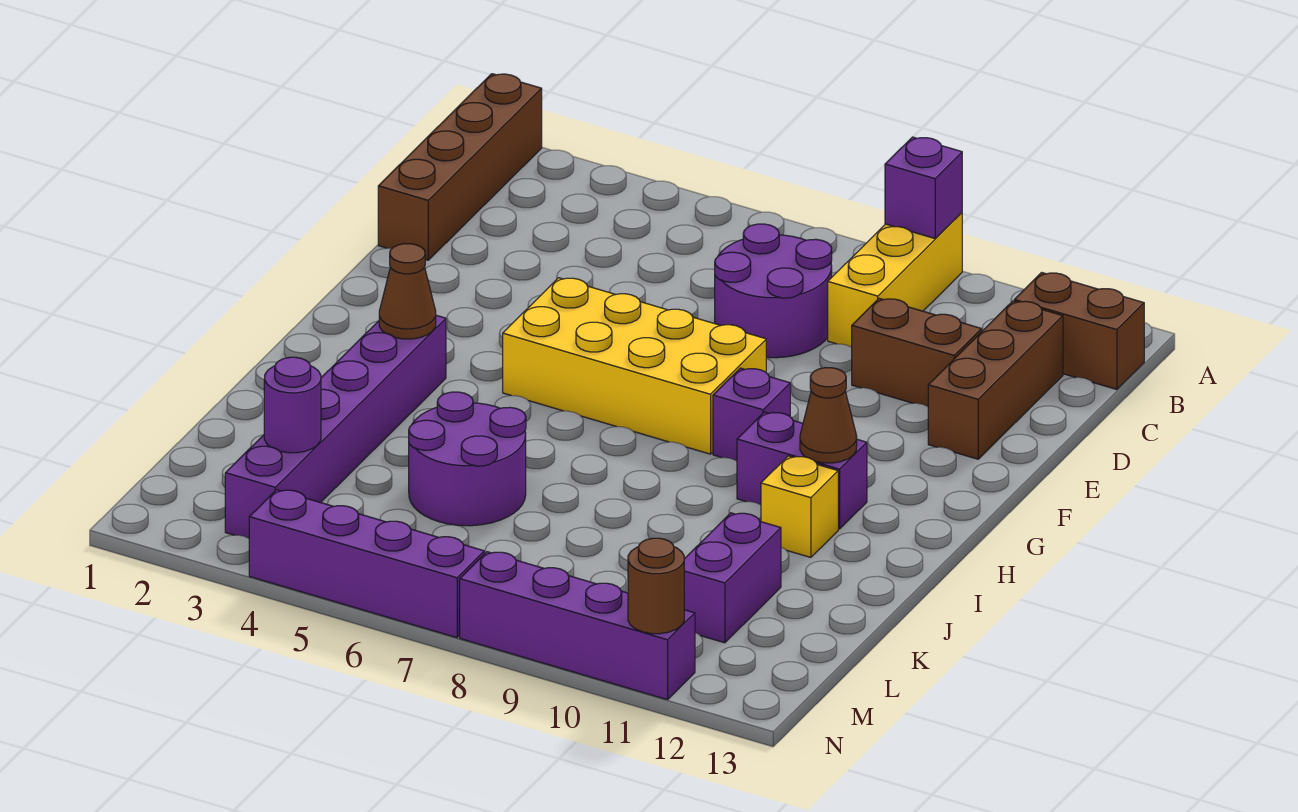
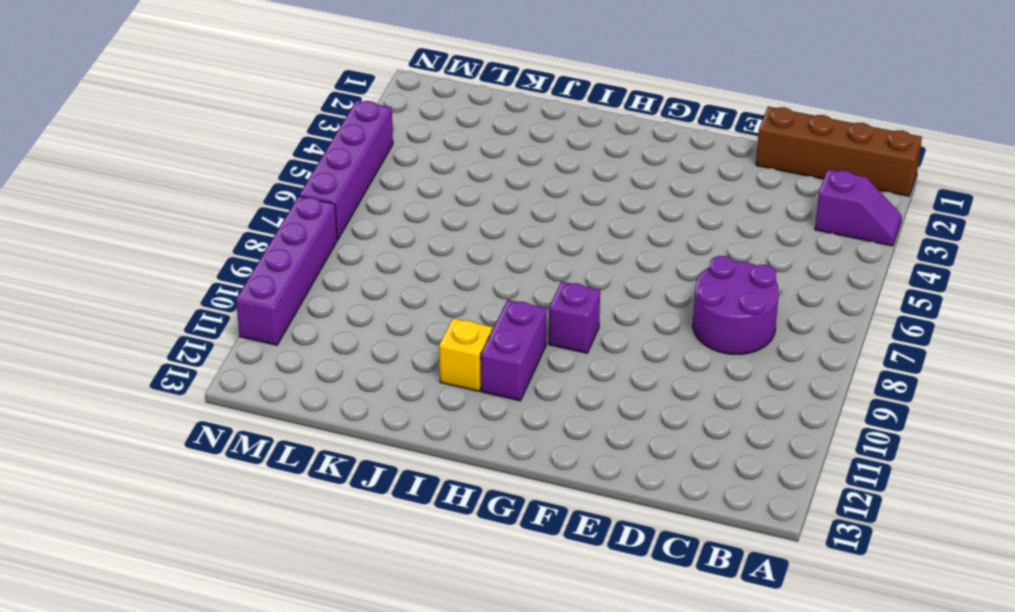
purple 1x2 slope [815,170,902,246] -> none
none -> yellow 1x3 brick [828,213,962,347]
none -> brown 1x2 brick [1014,273,1144,390]
none -> brown 1x3 brick [928,301,1063,459]

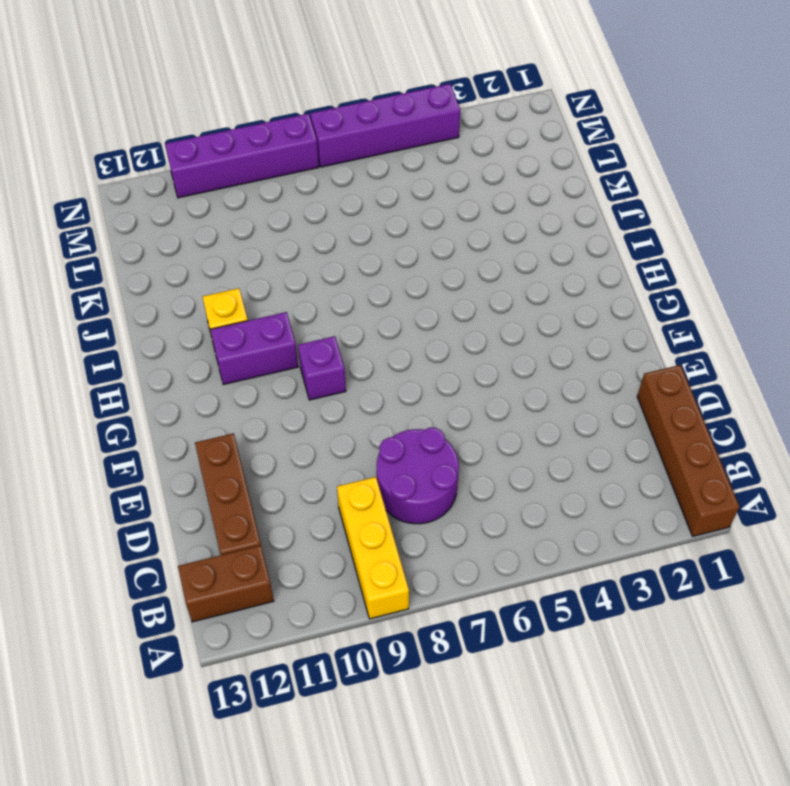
none -> brown 1x2 brick [852,298,982,406]
none -> yellow 2x4 brick [503,278,766,454]
none -> purple 1x6 brick [225,315,446,538]

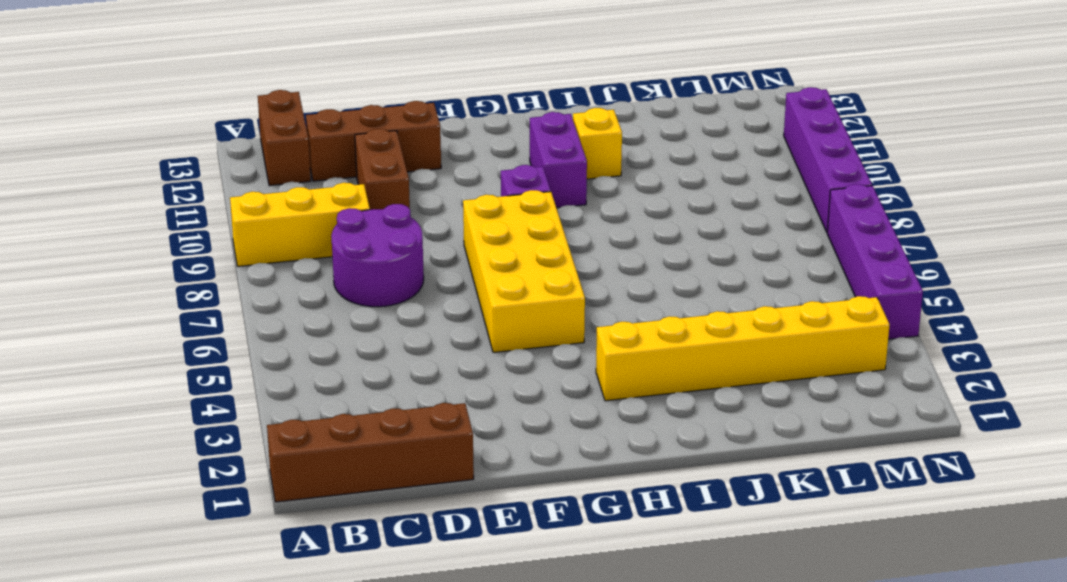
yellow 1x6 brick [596,296,890,401] -> purple 1x6 brick [225,315,446,538]
none -> purple 2x2 round brick [409,392,526,526]
none -> purple 1x2 brick [684,513,781,643]
none -> purple 1x1 brick [885,137,962,239]

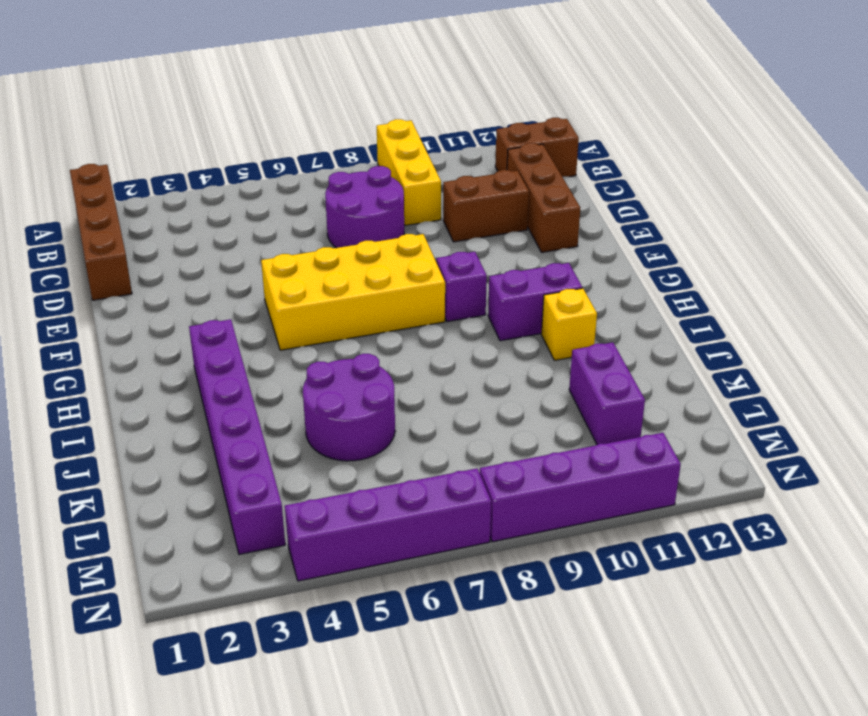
none -> purple 1x1 brick [885,137,962,239]
none -> brown 1x1 cone [379,244,436,339]
none -> brown 1x1 cone [800,368,857,463]

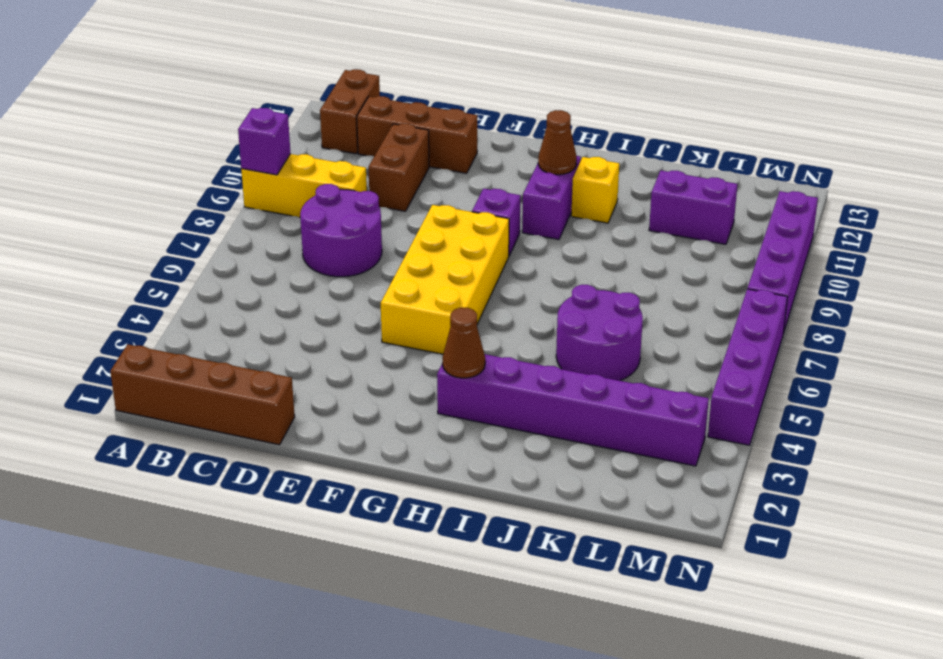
none -> purple 1x1 round brick [264,357,321,453]
none -> brown 1x1 round brick [628,538,684,634]

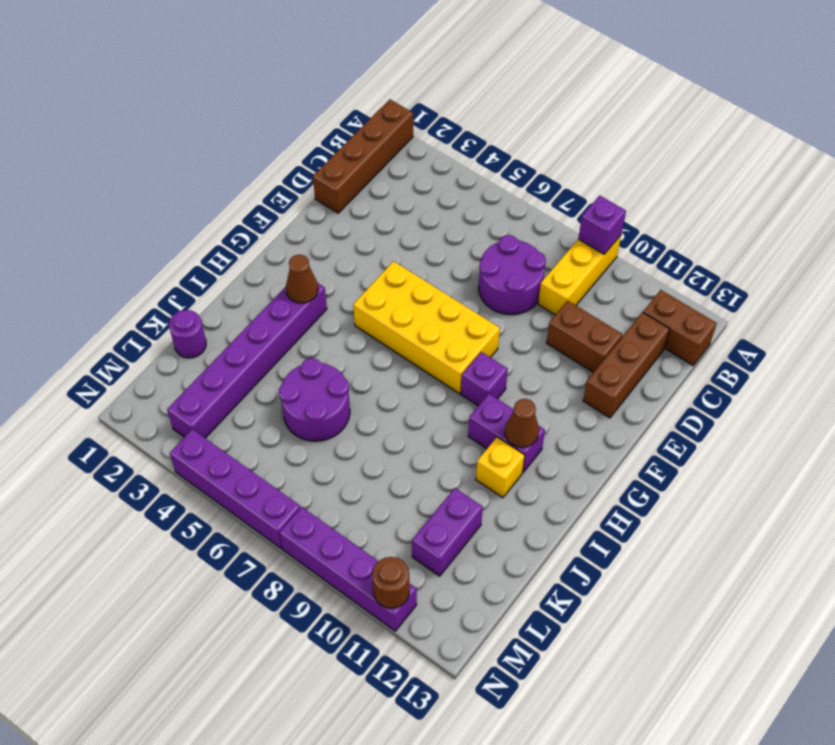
purple 1x1 round brick [169,310,206,358] -> purple 1x1 round brick moved to [264,357,321,453]

